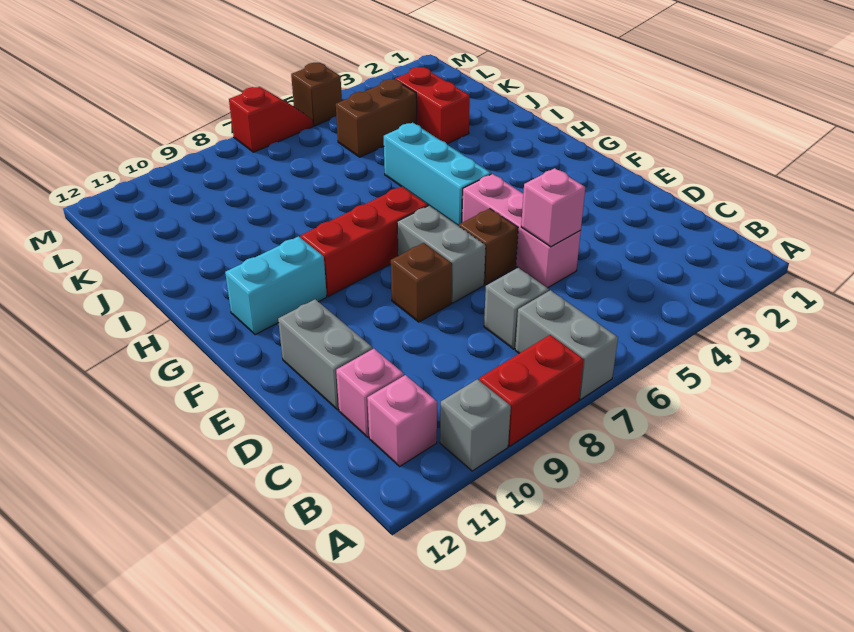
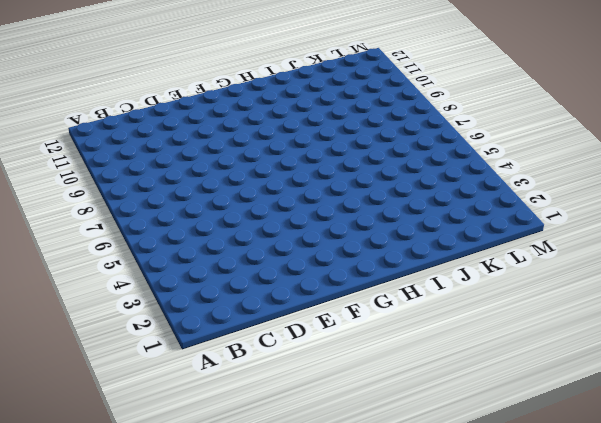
none -> grey 1x2 brick [515,290,618,400]
none -> red 1x2 brick [479,335,584,446]
none -> grey 1x1 brick [440,379,511,471]

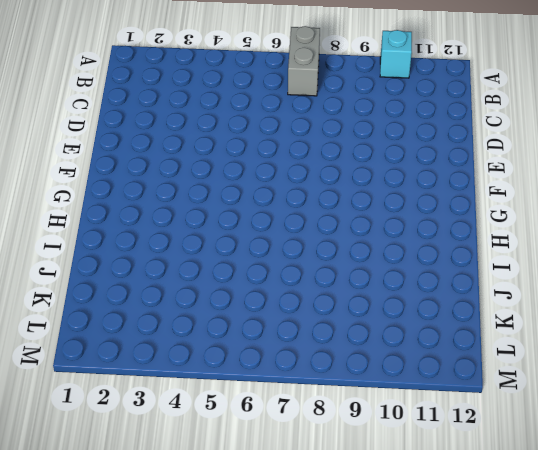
cyan 1x1 brick [380,30,412,78] -> grey 1x1 brick [440,379,511,471]
none -> red 1x2 brick [479,335,584,446]
none -> pink 1x1 brick [367,375,437,466]
none -> grey 1x1 brick [484,268,549,349]

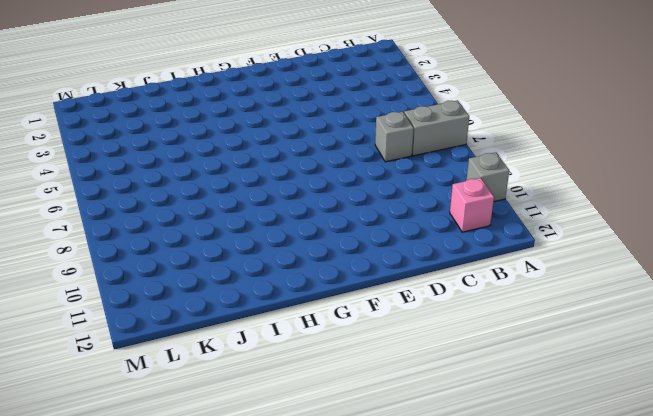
none -> red 1x2 brick [479,335,584,446]
none -> pink 1x1 brick [336,349,404,437]
none -> pink 1x3 brick [462,174,581,288]

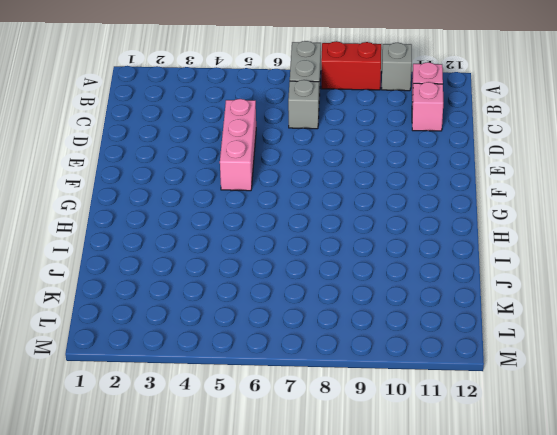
none -> grey 1x2 brick [278,299,373,410]
none -> brown 1x1 brick [459,209,518,285]
none -> grey 1x2 brick [397,206,486,303]

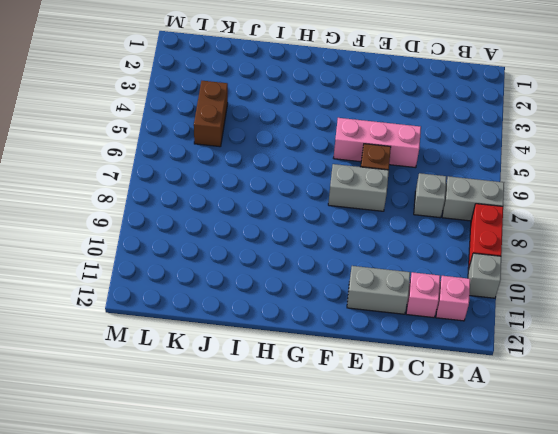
none -> brown 1x1 brick [391,243,452,322]
none -> cyan 1x3 brick [384,123,491,226]
none -> red 1x3 brick [300,187,428,296]

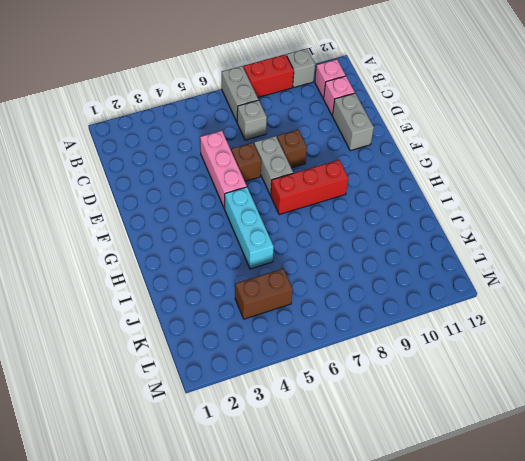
none -> cyan 1x2 brick [225,236,327,335]
none -> red 1x2 brick [395,67,470,144]
none -> brown 1x1 brick [291,63,342,126]

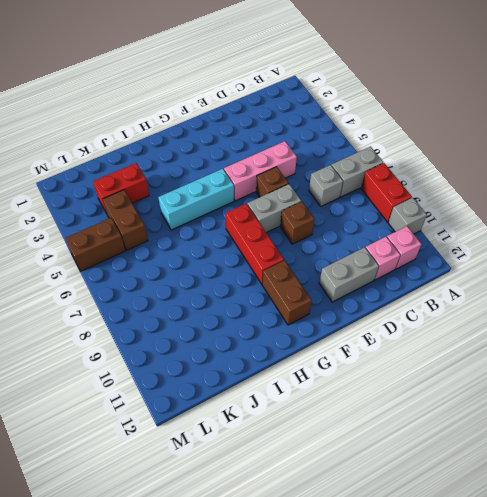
brown 1x2 brick [262,260,312,325] -> cyan 1x2 brick [225,236,327,335]
brown 1x2 brick [65,218,125,271] -> brown 1x1 brick [291,63,342,126]
none -> red 1x2 slope [229,87,313,152]
none -> pink 1x1 brick [521,168,585,247]

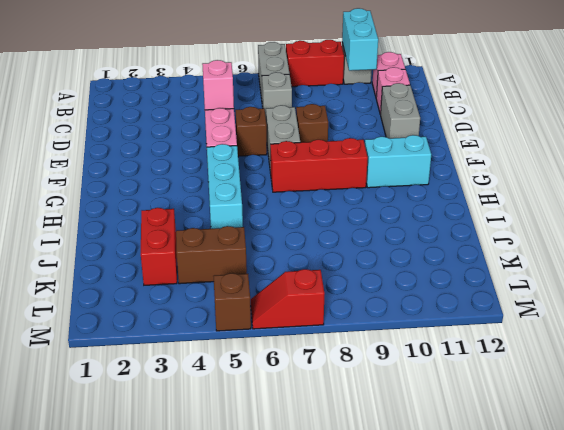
cyan 1x2 brick [342,8,378,71] -> none

